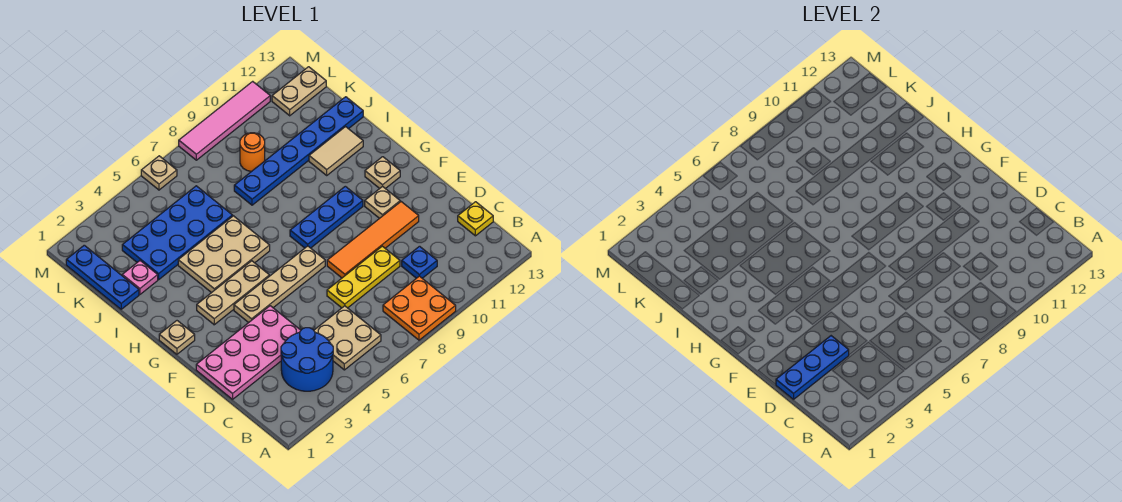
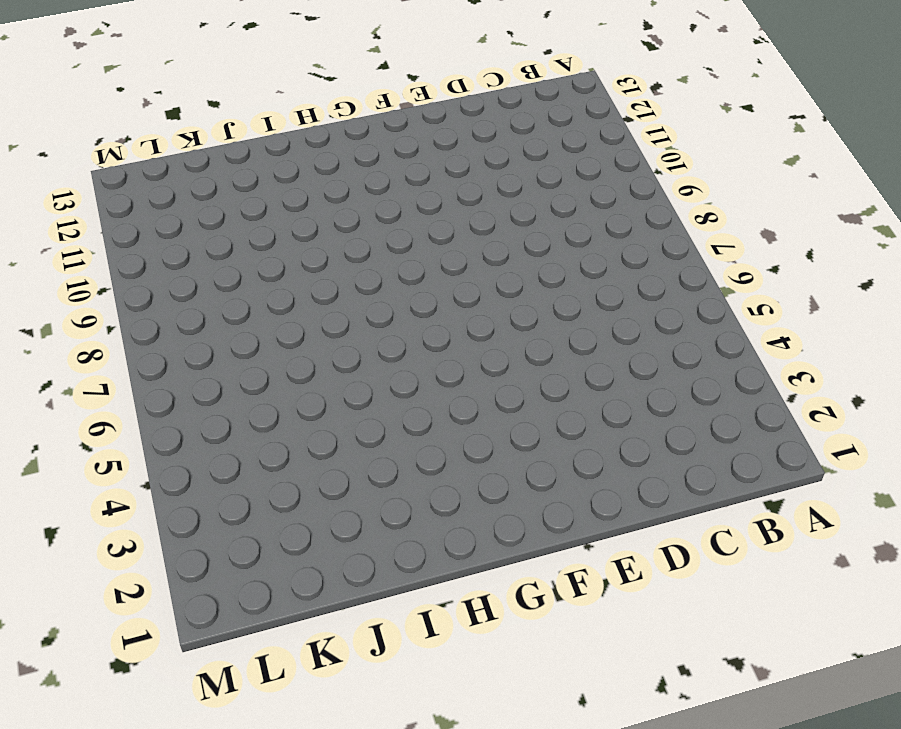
none -> orange 2x2 plate [383,276,456,340]
none -> blue 2x2 round brick [281,328,333,391]
none -> tan 2x2 plate [314,306,381,370]

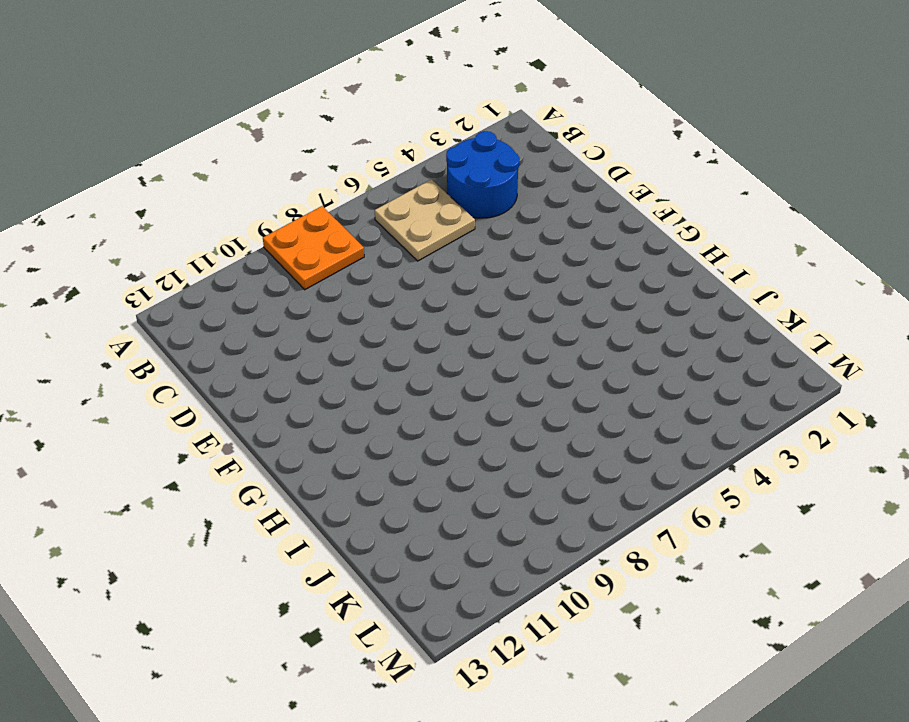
none -> blue 1x1 plate [402,246,437,278]
none -> yellow 1x1 plate [458,202,493,236]
none -> pink 2x4 plate [196,306,301,399]

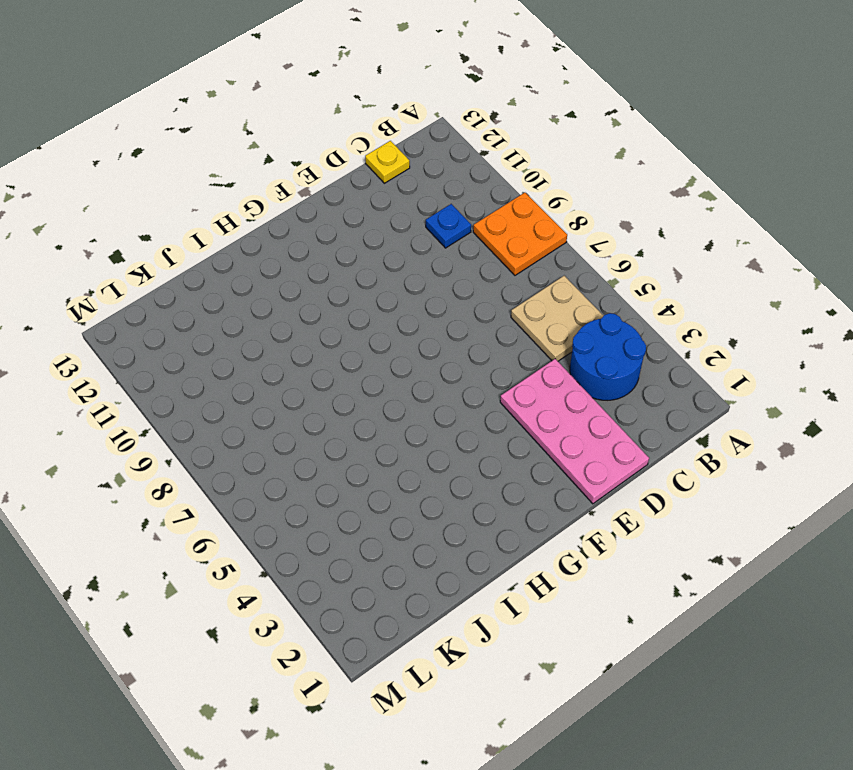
none -> yellow 1x3 plate [327,246,400,308]
none -> orange 1x4 tile [327,202,419,278]
none -> tan 1x4 plate [234,246,325,323]

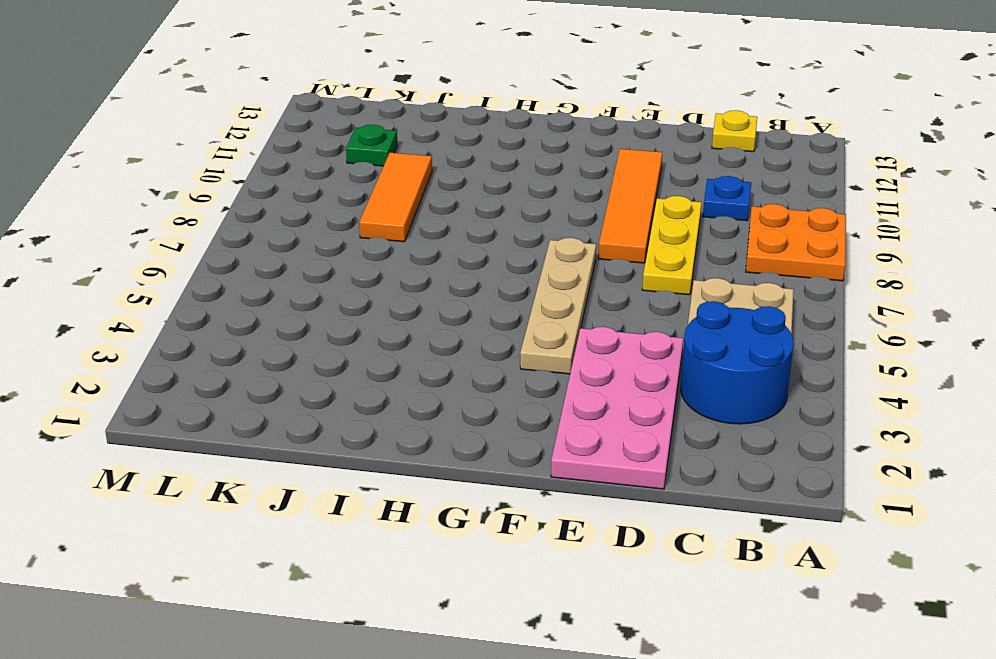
orange 1x3 tile [359,153,432,242] -> blue 1x6 plate [234,97,363,205]
green 1x1 plate [346,125,398,166] -> none
none -> tan 1x1 plate [365,186,400,218]
none -> tan 1x1 plate [159,321,195,354]
none -> tan 1x3 plate [197,261,269,325]

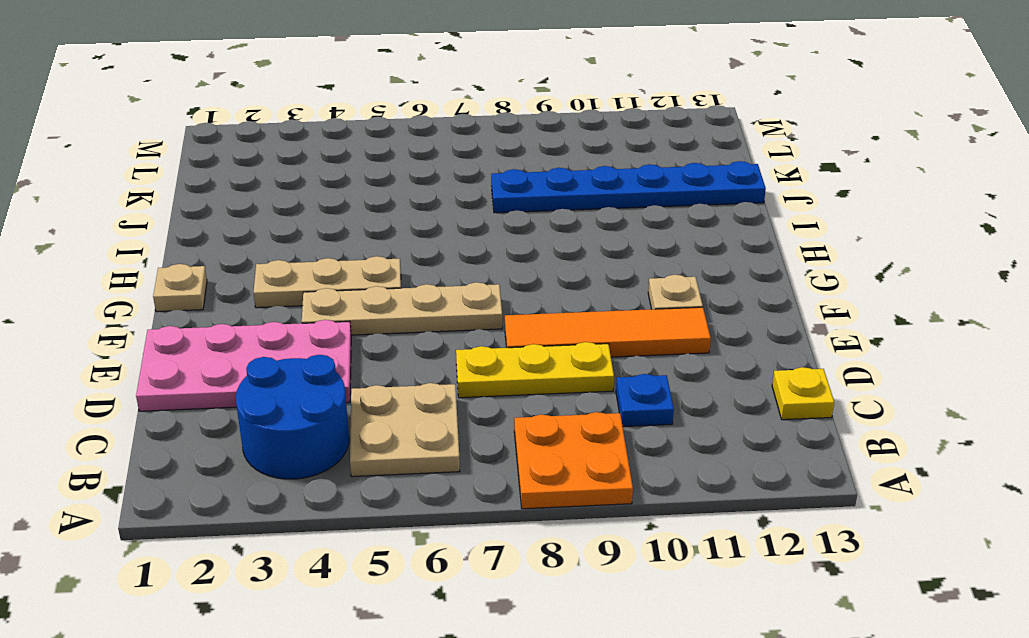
none -> blue 1x3 plate [290,186,363,248]
none -> tan 1x1 plate [365,157,400,189]
none -> tan 2x3 plate [178,216,270,293]

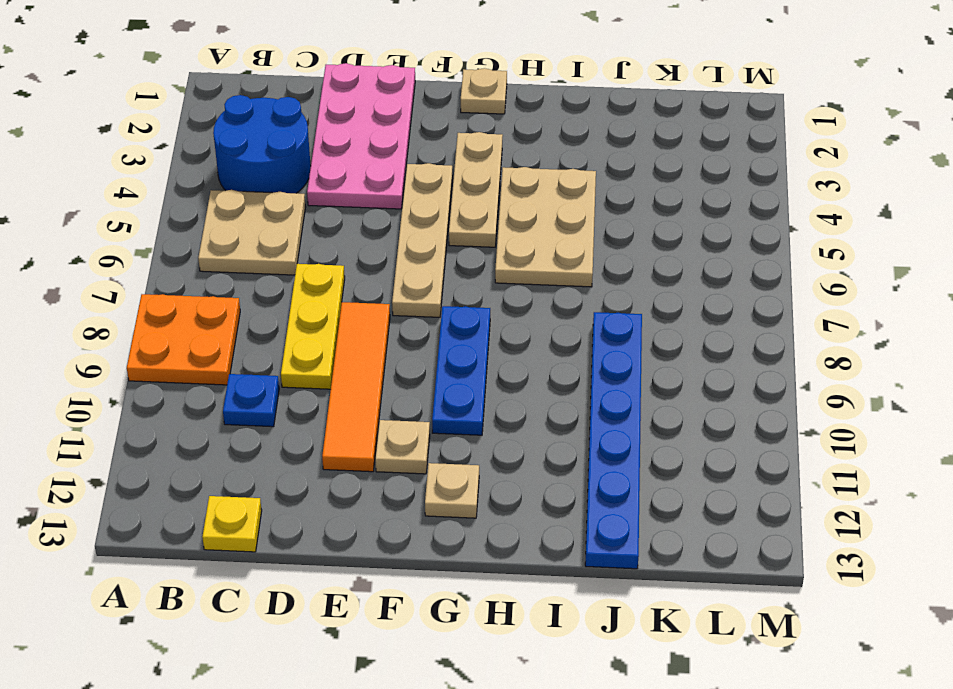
none -> tan 1x2 tile [309,127,363,175]
none -> blue 1x3 plate [66,245,139,309]
none -> pink 1x1 plate [122,261,158,294]

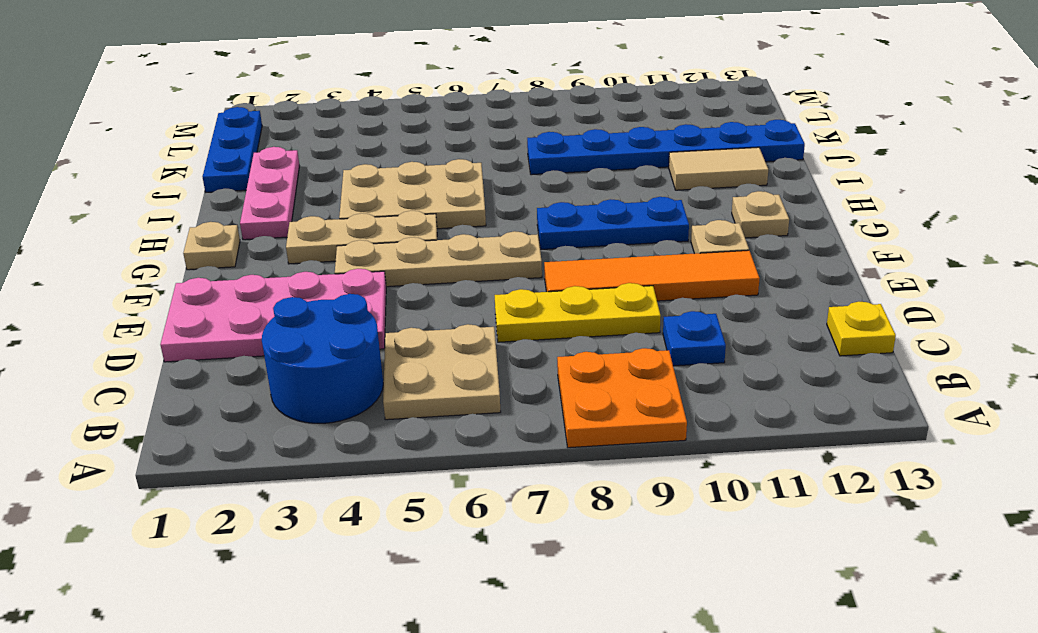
pink 1x3 plate [240,147,299,240] -> pink 1x1 plate [122,261,158,294]
none -> blue 2x4 plate [122,186,233,280]
none -> orange 1x1 round brick [240,133,265,171]
none -> tan 1x2 plate [272,67,326,116]

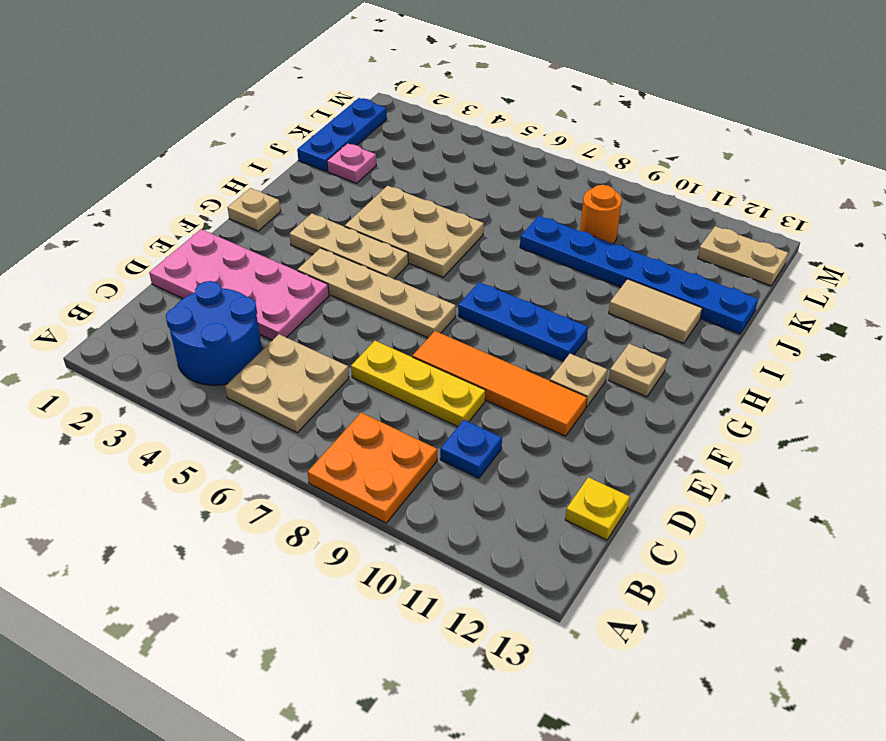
none -> blue 2x4 plate [122,186,233,280]
none -> tan 1x1 plate [141,156,177,190]
none -> pink 1x4 tile [179,81,270,160]

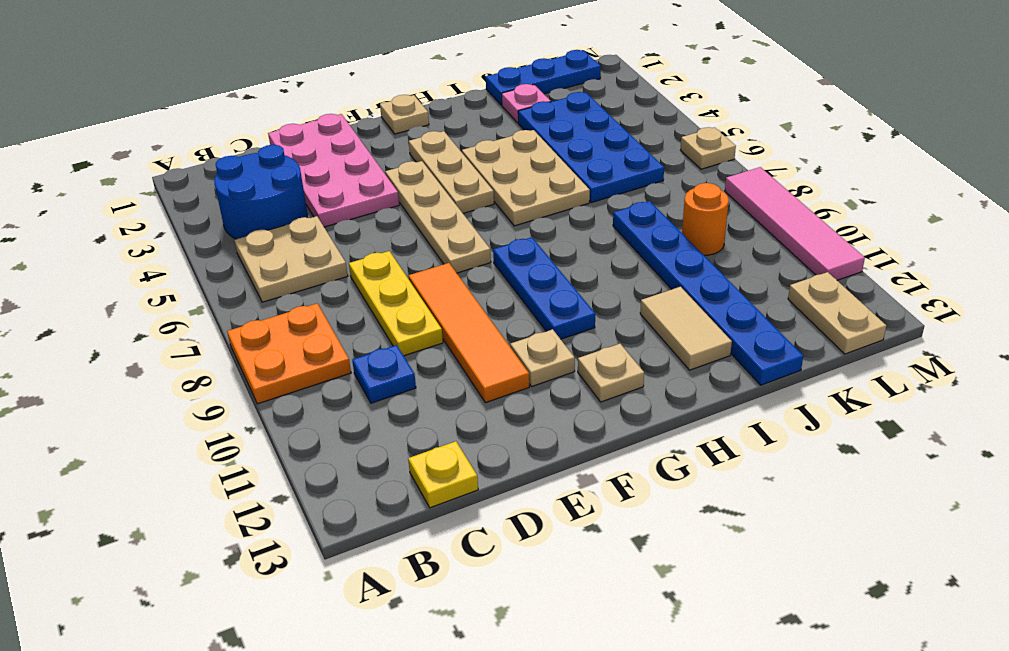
none -> blue 1x3 plate [776,336,849,399]

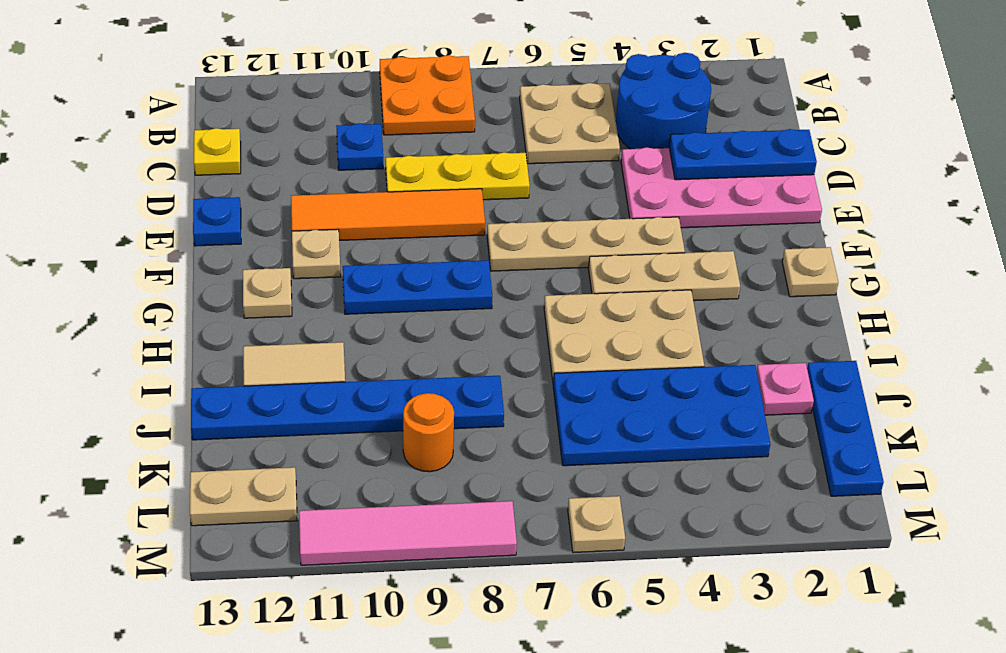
blue 1x1 plate [193,197,241,246] -> none

